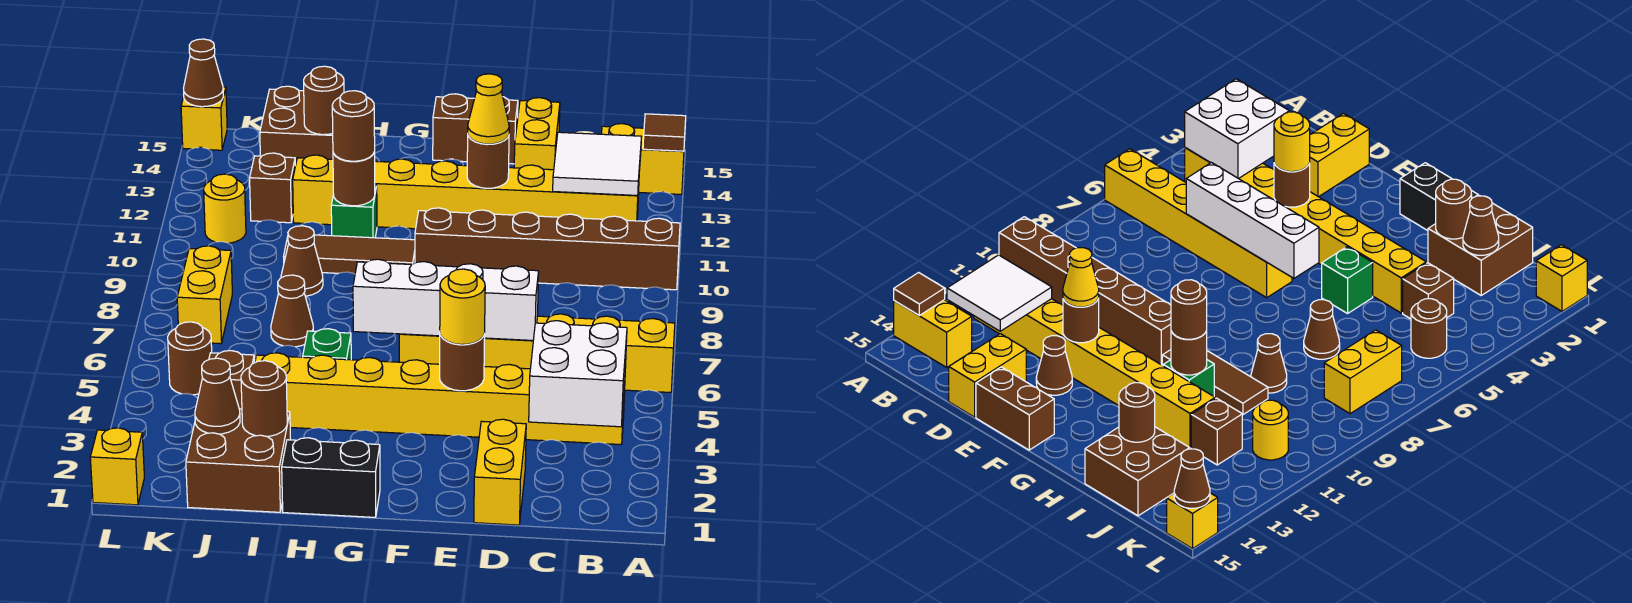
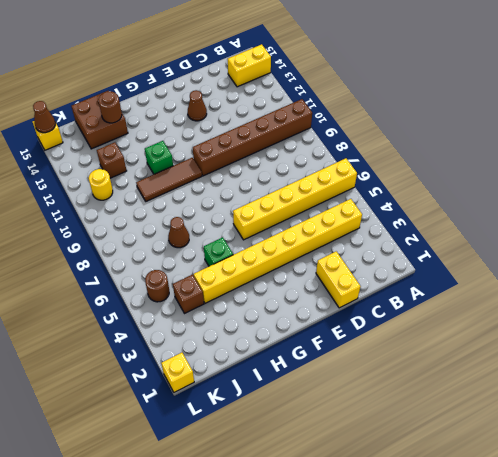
none -> yellow 1x8 brick [293,155,639,229]
none -> yellow 1x2 brick [514,98,560,170]
none -> brown 1x2 brick [433,94,518,164]
none -> black 1x2 brick [282,438,380,517]

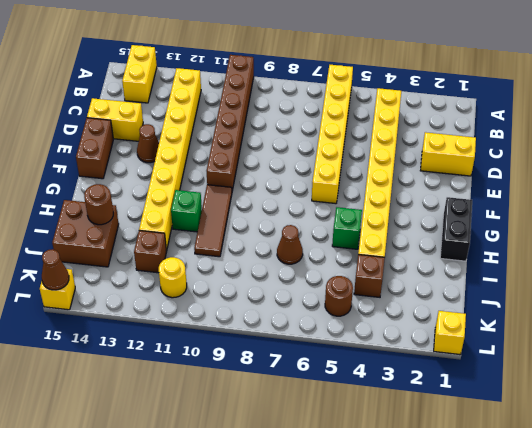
none -> brown 2x2 brick [186,409,291,512]
none -> brown 1x1 cone [281,226,323,296]
none -> yellow 1x2 brick [177,246,232,344]
none -> brown 1x1 tile [643,114,686,151]

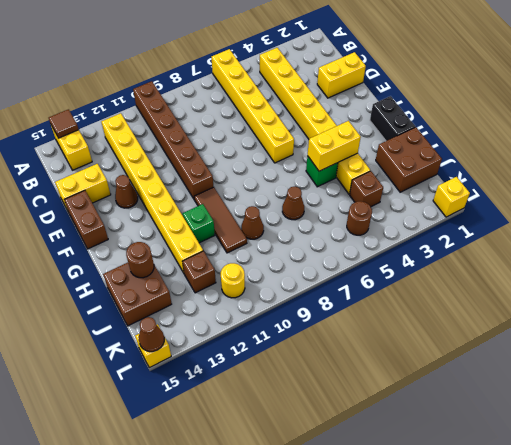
yellow 1x2 brick [308,121,361,171] -> yellow 1x2 brick moved to [177,246,232,344]
none -> white 2x2 brick [529,321,627,427]
none -> white 2x2 tile [553,132,641,195]
none -> white 1x4 brick [353,259,539,340]
none -> brown 1x1 round brick [440,334,485,391]

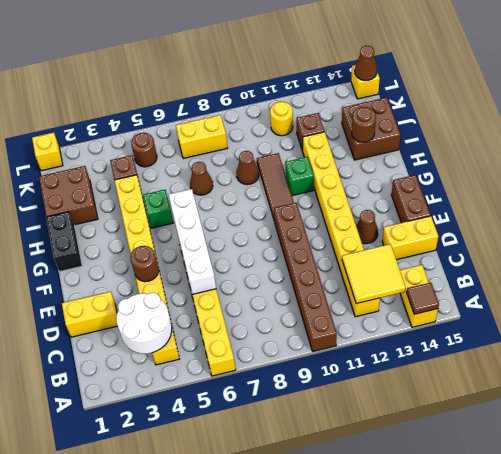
white 2x2 round brick [116,293,172,354] -> white 2x2 brick [529,321,627,427]
yellow 2x2 tile [342,244,406,304] -> white 2x2 tile [553,132,641,195]
none -> brown 1x1 round brick [467,136,509,188]
none -> brown 1x1 round brick [333,152,375,206]
none -> brown 1x1 round brick [241,361,287,436]
none -> brown 1x1 cone [195,358,240,434]

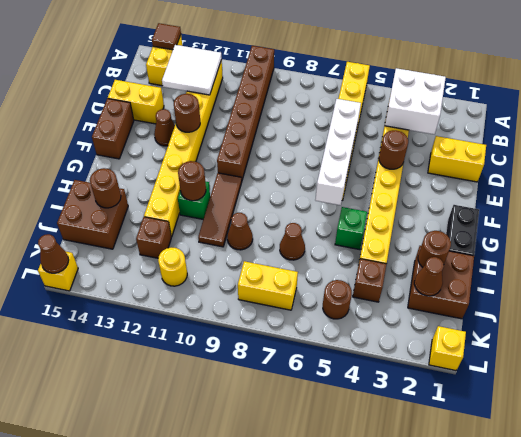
none -> yellow 1x1 round brick [440,269,485,345]
none -> yellow 1x1 cone [468,74,509,144]
none -> brown 1x1 round brick [332,91,375,161]

